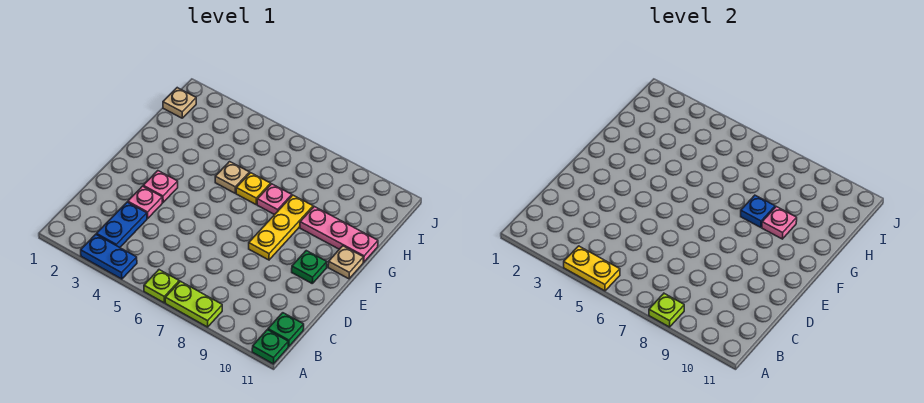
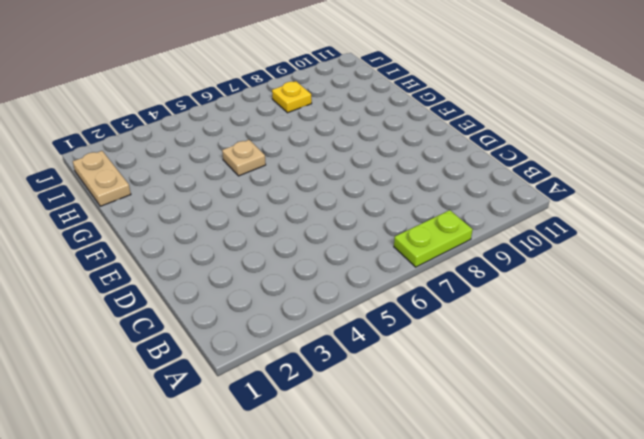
tan 1x2 plate [73,151,131,206] -> tan 1x1 plate [163,88,196,118]
yellow 1x1 plate [272,81,312,113] -> yellow 1x1 plate moved to [236,173,271,204]
none -> blue 1x2 plate [81,234,137,279]
none -> lime 1x1 plate [144,270,179,303]
none -> green 1x1 plate [252,330,288,364]

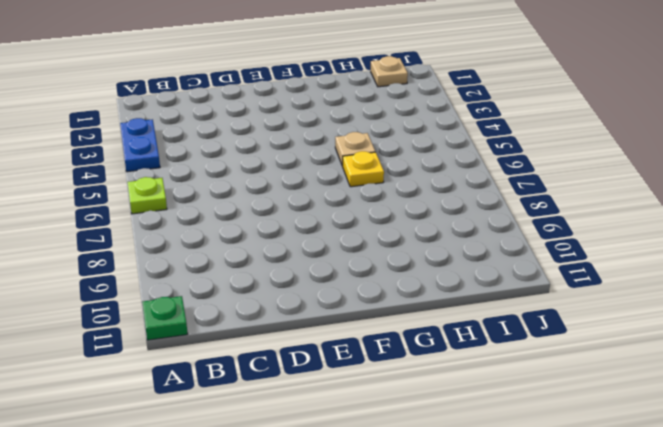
none -> lime 1x2 plate [165,281,222,327]
none -> blue 1x2 plate [96,202,147,247]
none -> green 1x1 plate [268,313,304,347]

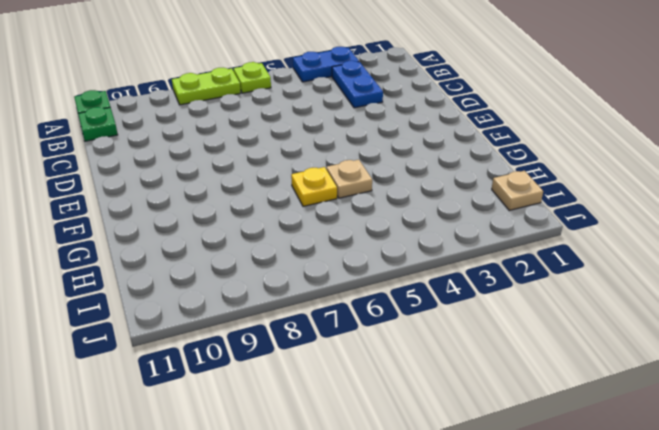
none -> pink 1x1 plate [128,186,162,218]
none -> pink 1x1 plate [143,171,178,202]
none -> yellow 1x3 plate [249,195,313,260]

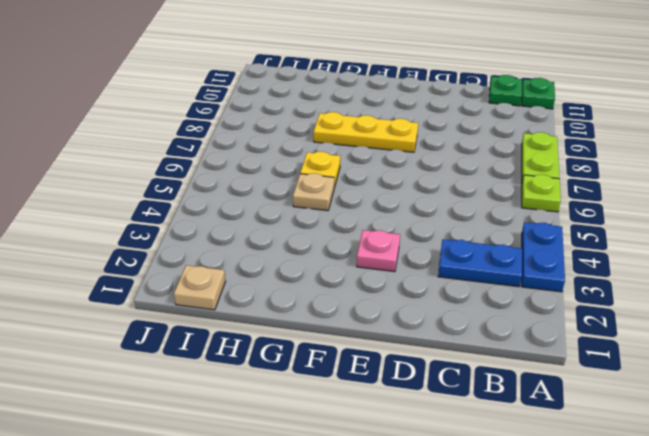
none -> pink 1x1 plate [128,186,162,218]
none -> green 1x1 plate [292,251,327,283]
none -> tan 1x1 plate [328,246,363,279]

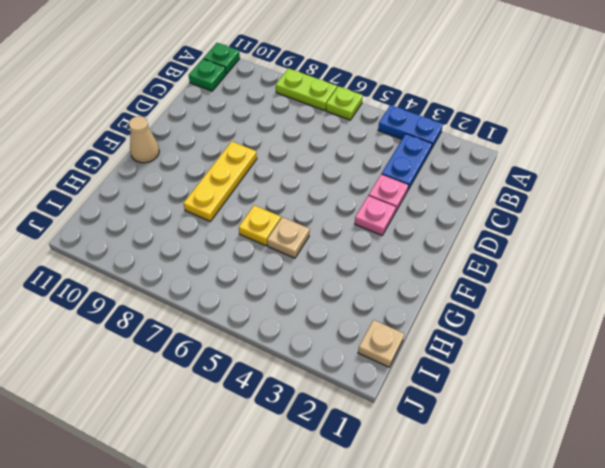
tan 1x1 cone [129,116,159,163] -> tan 1x1 plate [328,246,363,279]
none -> green 1x1 plate [292,251,327,283]
none -> pink 1x1 plate [257,184,292,215]
none -> pink 1x3 plate [300,207,378,262]

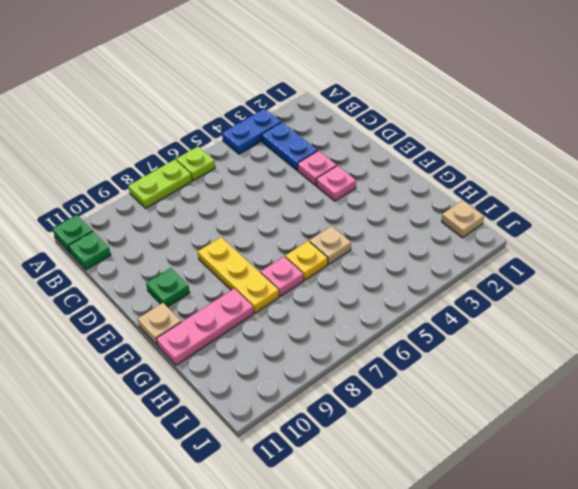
none -> yellow 1x2 plate [564,246,620,291]
none -> lime 1x1 plate [649,294,684,327]
none -> blue 1x1 plate [741,195,775,227]

